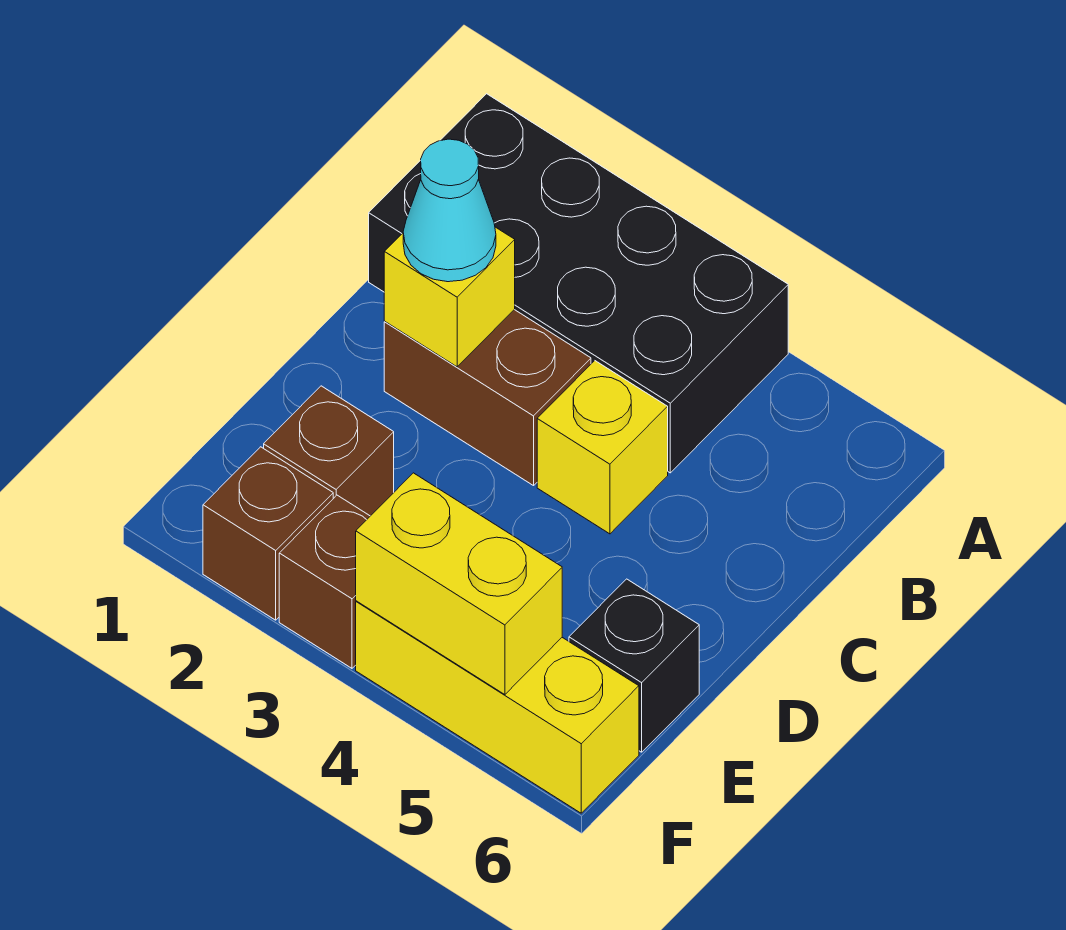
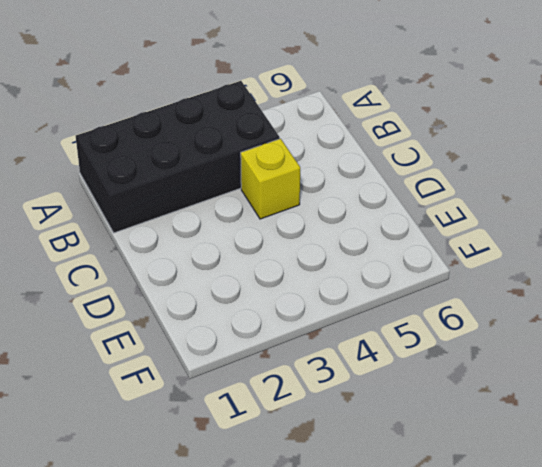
none -> brown 1x2 brick [384,310,591,486]
none -> brown 1x1 brick [264,386,394,516]

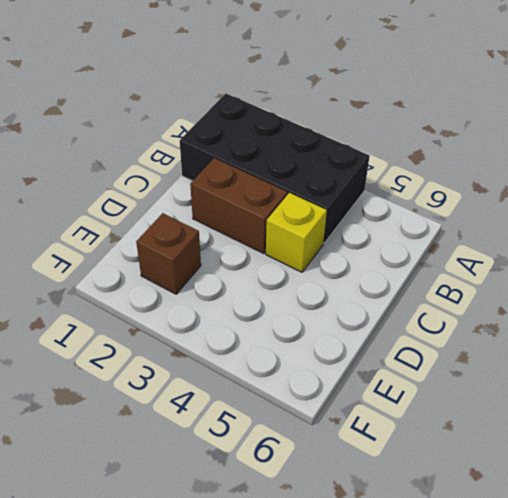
none -> black 1x1 brick [569,579,699,752]
none -> brown 1x1 brick [203,447,333,620]

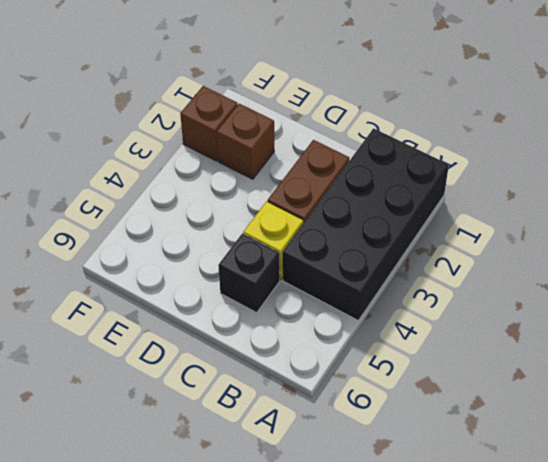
black 1x1 brick [218,233,280,313] -> black 1x1 brick moved to [569,579,699,752]
none -> brown 1x1 brick [279,495,370,668]
none -> yellow 1x3 brick [356,601,639,813]

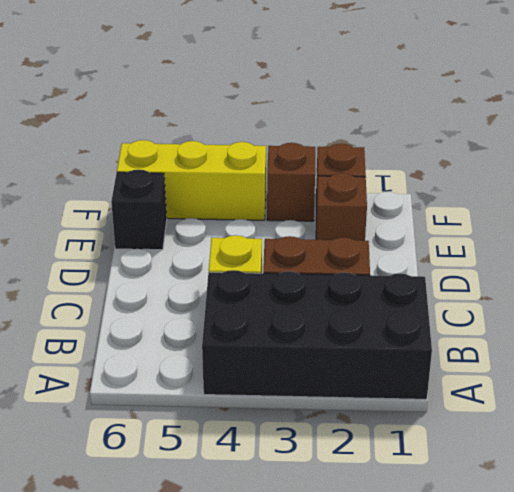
none -> yellow 1x1 brick [384,227,515,367]
none -> yellow 1x2 brick [356,473,562,695]

